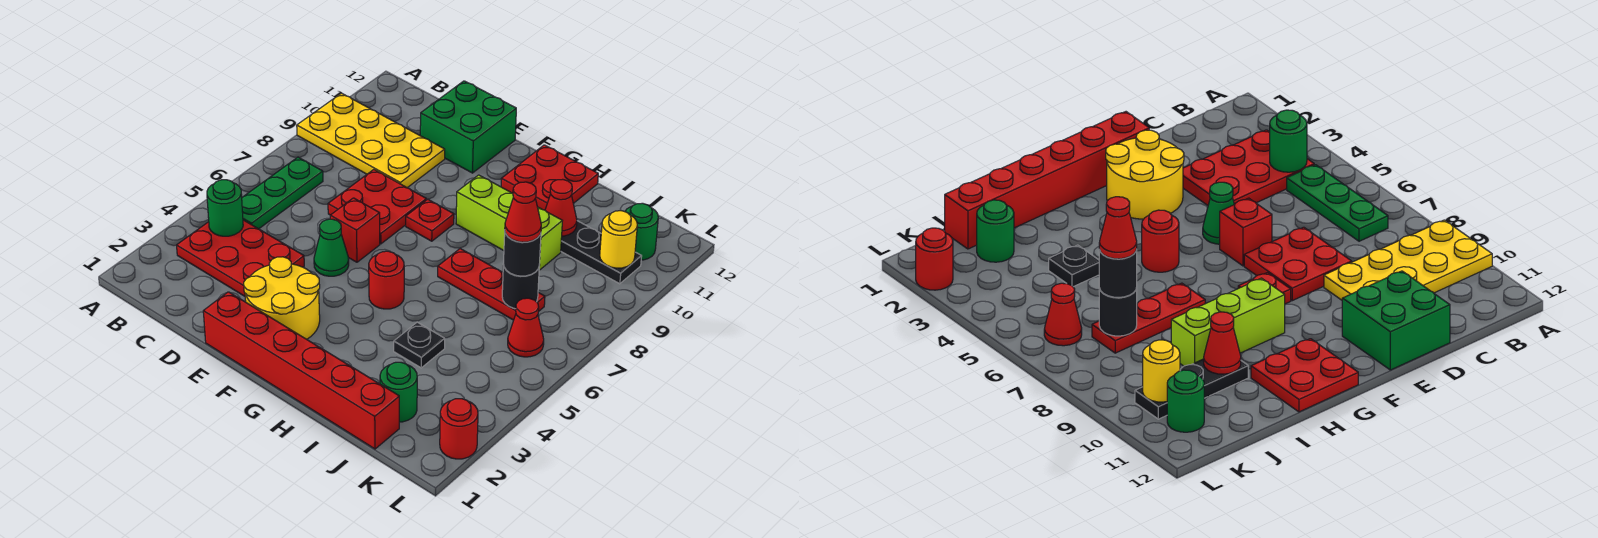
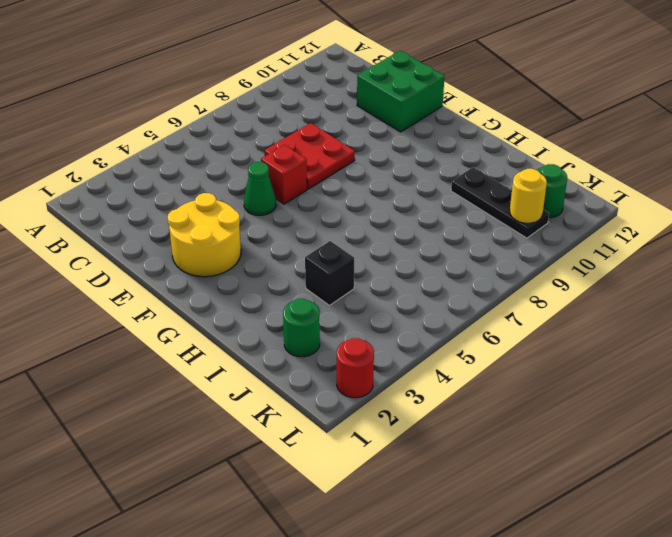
black 1x1 brick [305,241,354,305] -> black 1x1 plate [394,322,445,368]
none -> yellow 2x4 plate [297,93,445,188]
none -> red 2x3 plate [177,220,304,296]
none -> green 1x3 plate [242,157,323,229]

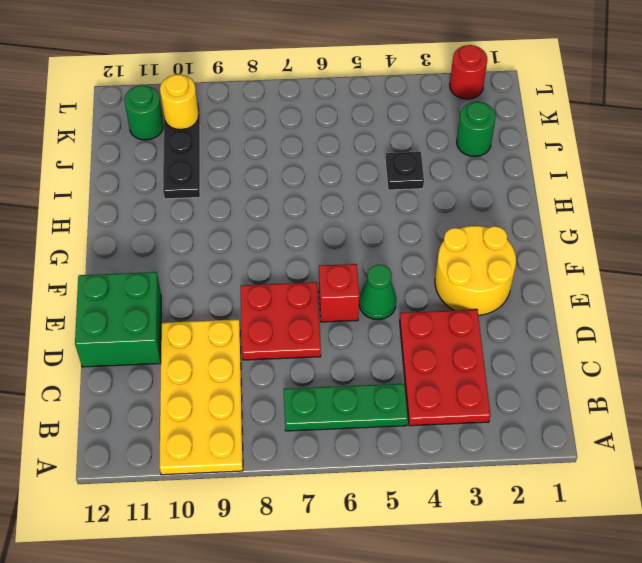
none -> red 1x6 brick [203,292,399,449]
none -> red 1x1 plate [406,199,454,241]
none -> red 1x1 round brick [369,251,404,309]

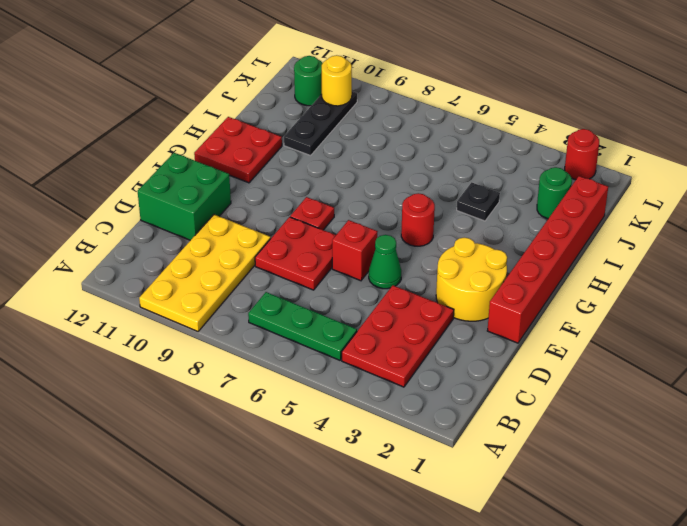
none -> lime 1x3 brick [456,175,562,270]
none -> red 1x3 plate [438,249,545,320]
none -> red 1x1 cone [508,298,544,357]

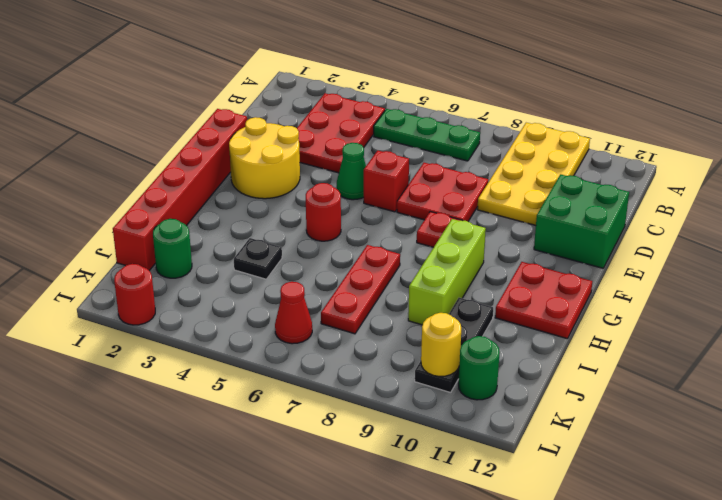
none -> green 1x1 round brick [207,180,243,236]
none -> red 1x1 cone [545,179,577,236]
none -> black 1x1 round brick [502,264,539,309]

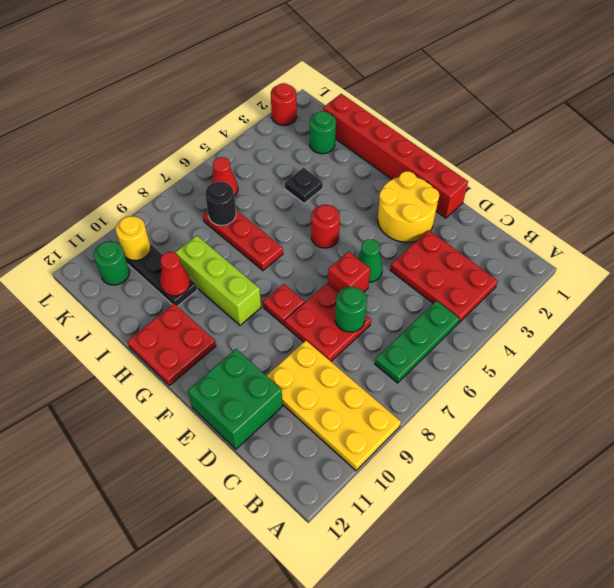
green 1x1 round brick [335,287,367,332] -> green 1x1 round brick moved to [207,180,243,236]
none -> black 1x1 round brick [504,233,541,276]
none -> red 1x1 cone [505,182,541,242]

